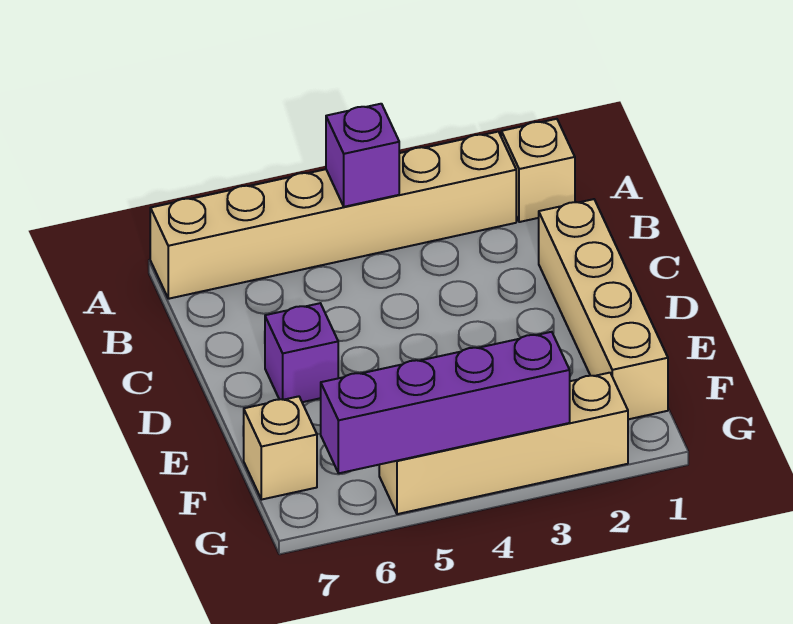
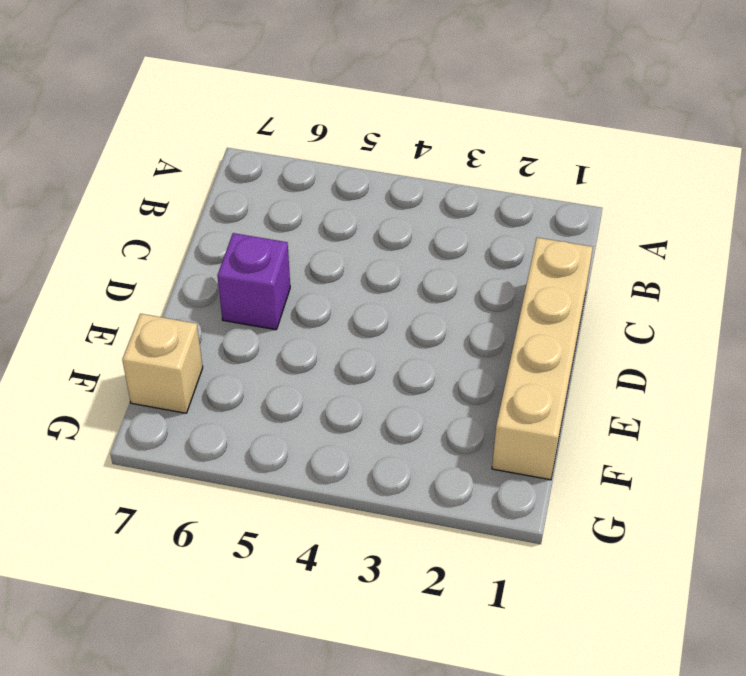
none -> tan 1x1 brick [501,119,575,222]
none -> tan 1x6 brick [150,132,516,299]

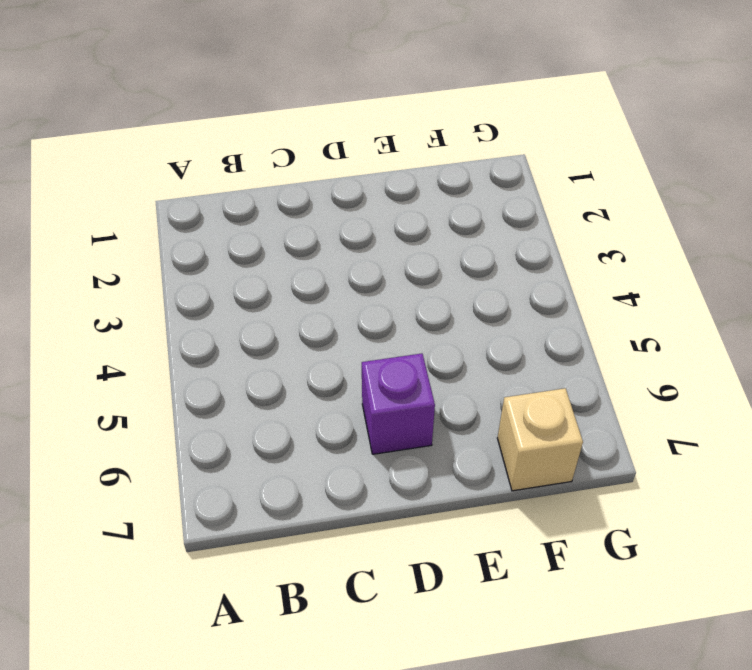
none -> tan 1x1 brick [501,119,575,222]
none -> tan 1x6 brick [150,132,516,299]

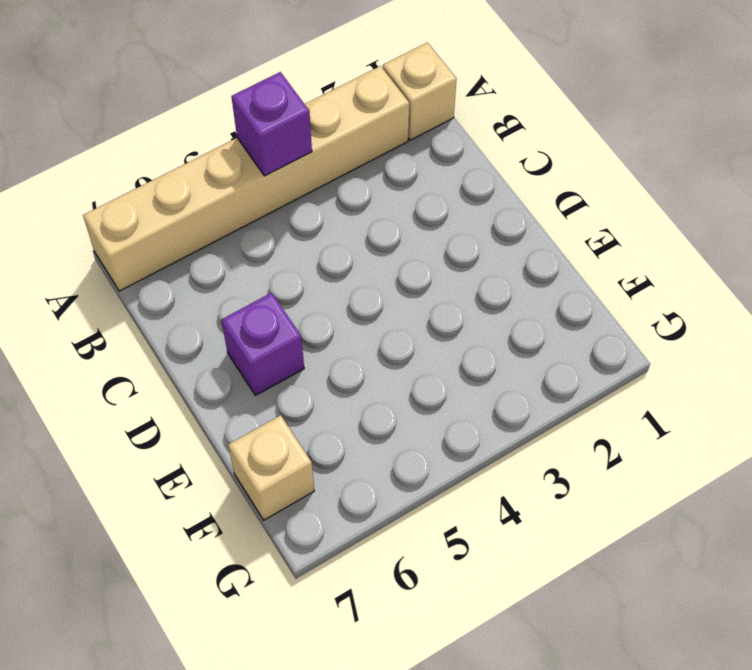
none -> tan 1x4 brick [539,199,668,419]
none -> tan 1x4 brick [379,373,628,514]

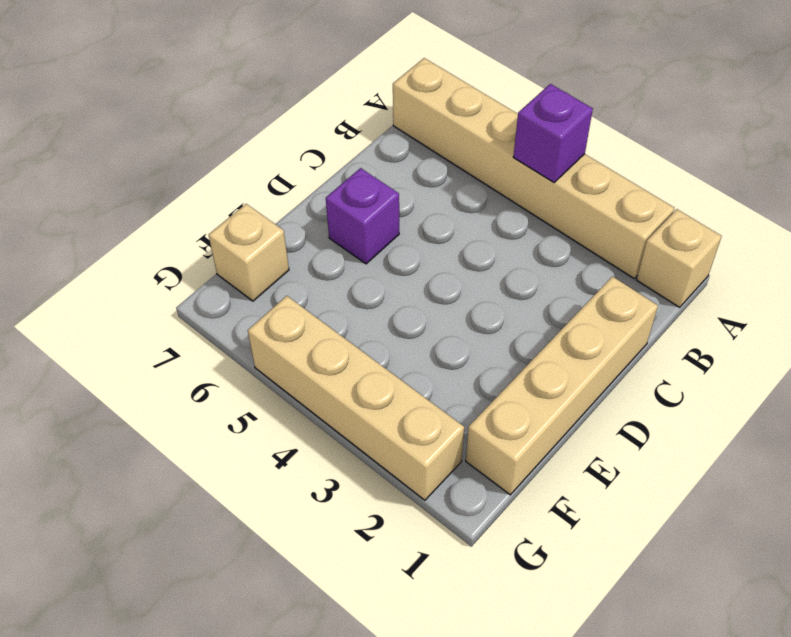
none -> purple 1x4 brick [321,332,570,473]

